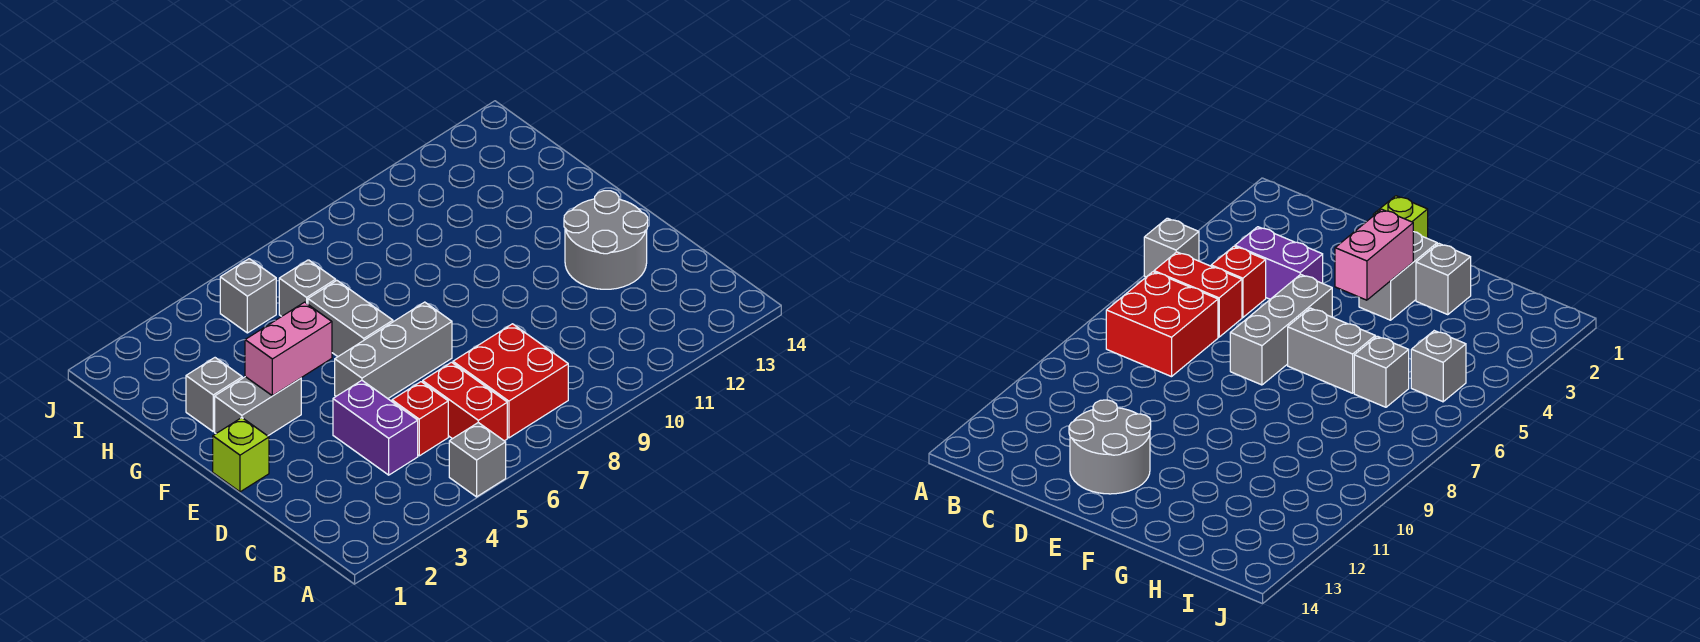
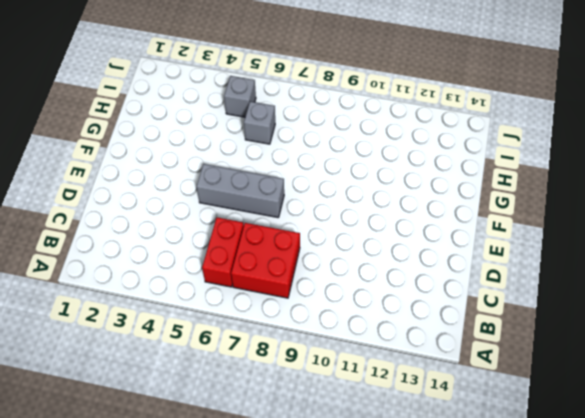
none -> grey 1x1 brick [449,423,506,497]
none -> purple 1x2 brick [333,380,418,475]
none -> red 1x1 brick [392,382,448,456]

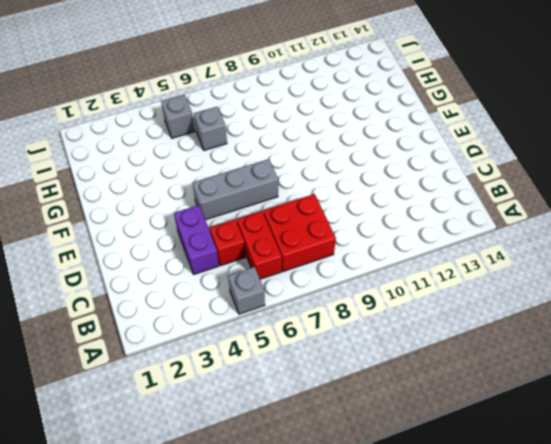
none -> grey 2x2 round brick [564,191,648,289]
none -> lime 1x1 brick [213,418,269,492]
none -> grey 1x2 brick [215,377,301,436]

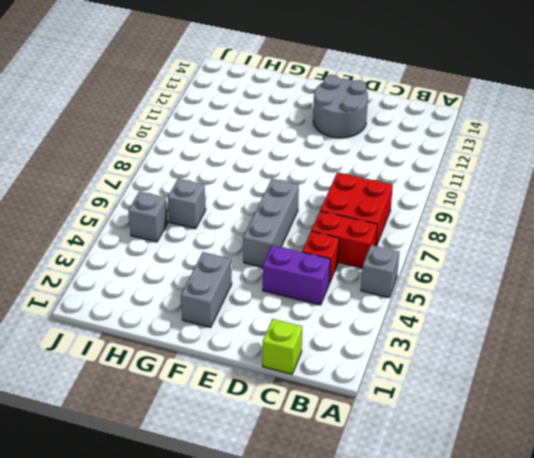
lime 1x1 brick [263,319,302,374] -> lime 1x1 brick moved to [213,418,269,492]
none -> grey 1x2 brick [308,281,393,357]
none -> grey 1x1 brick [186,358,242,432]
none -> pink 1x2 brick [245,302,332,396]

